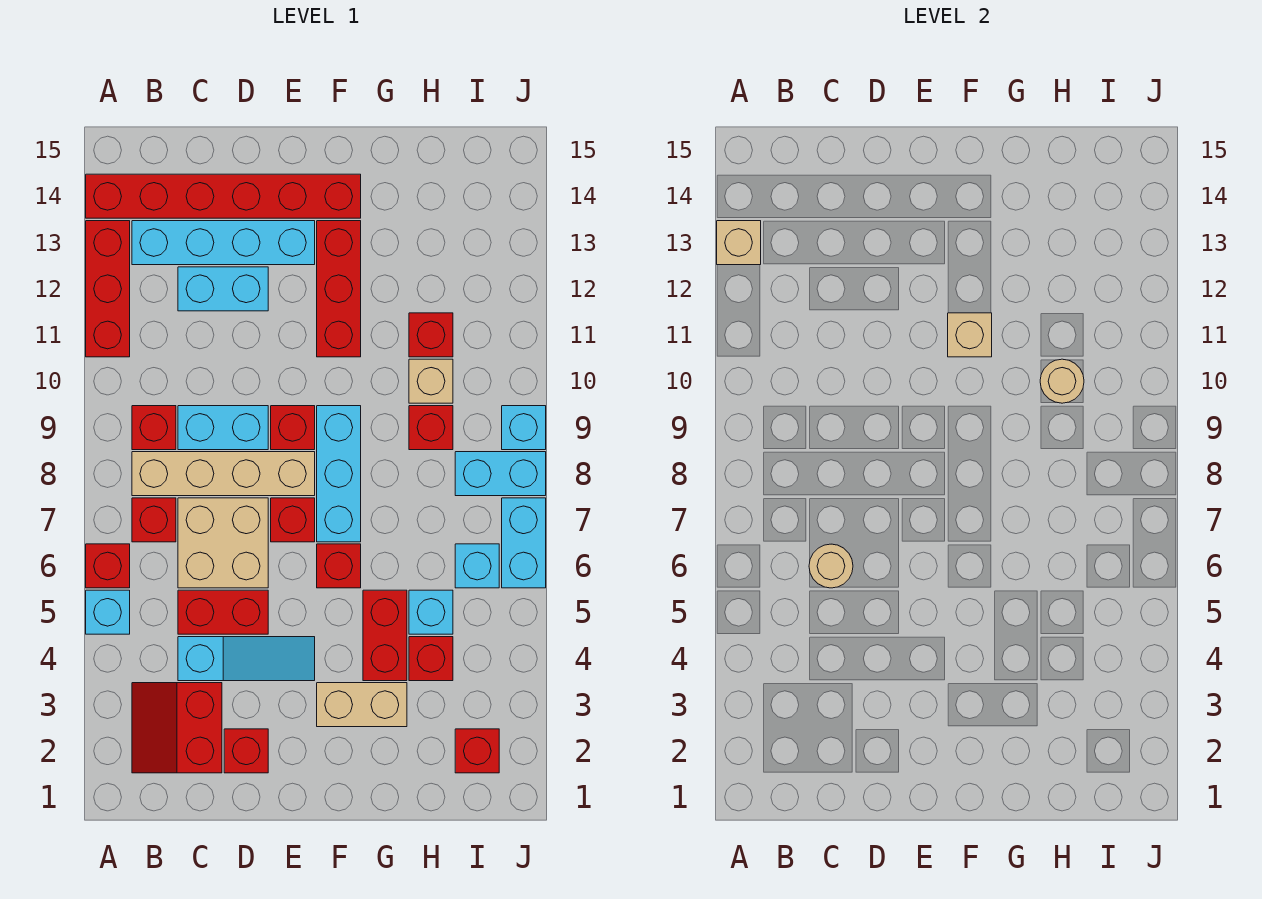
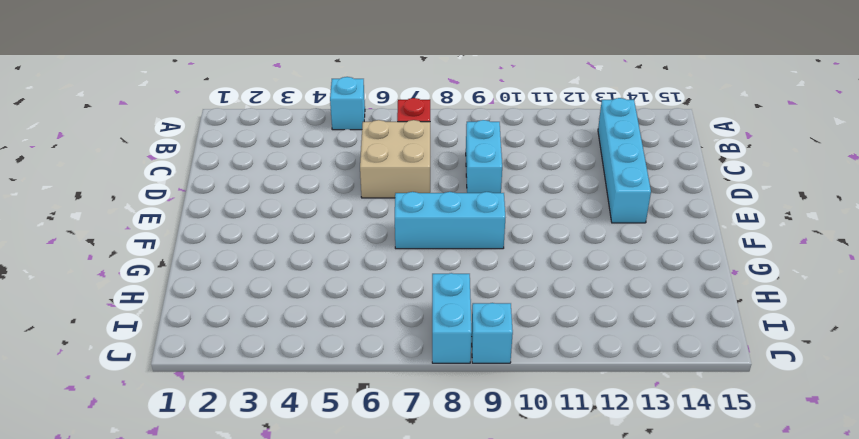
none -> red 1x1 brick [86,544,130,588]
none -> red 1x3 brick [86,221,130,357]
none -> red 1x6 brick [86,174,361,218]
none -> red 2x2 slope [132,683,222,773]

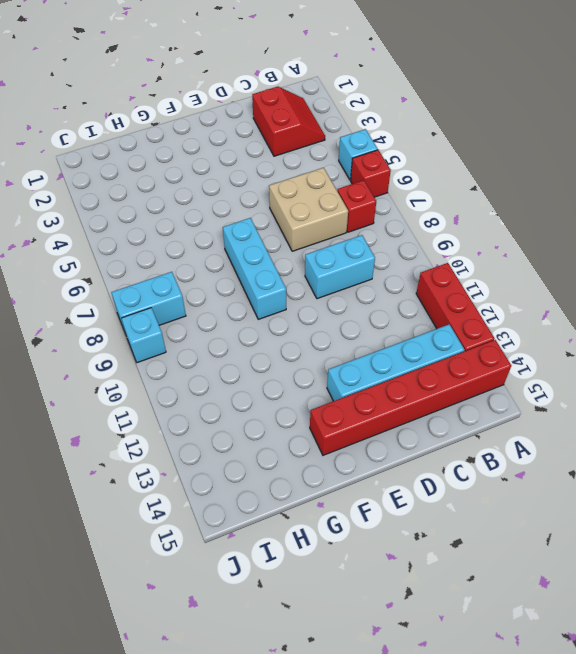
none -> tan 1x4 brick [132,452,315,496]
none -> red 1x1 brick [132,406,176,450]
none -> cyan 1x3 slope [178,637,315,681]
none -> red 1x2 brick [178,590,268,634]

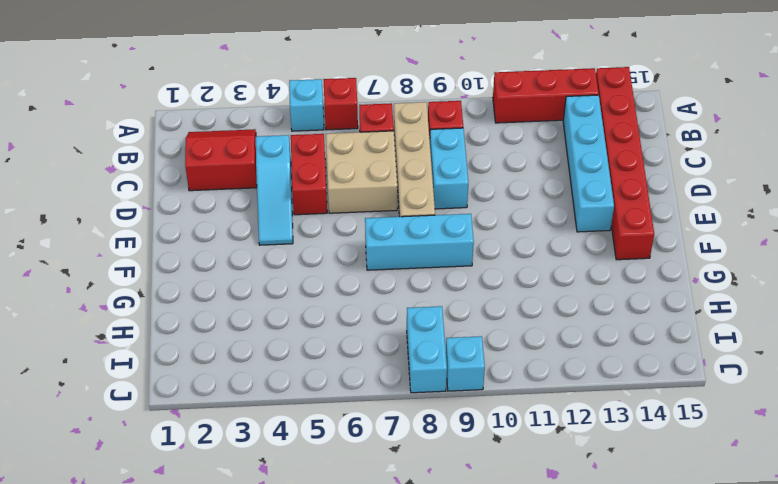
none -> cyan 1x2 brick [178,267,268,311]
none -> red 1x1 brick [224,729,268,773]
none -> red 1x1 brick [271,498,315,542]
none -> red 1x1 brick [271,406,315,450]

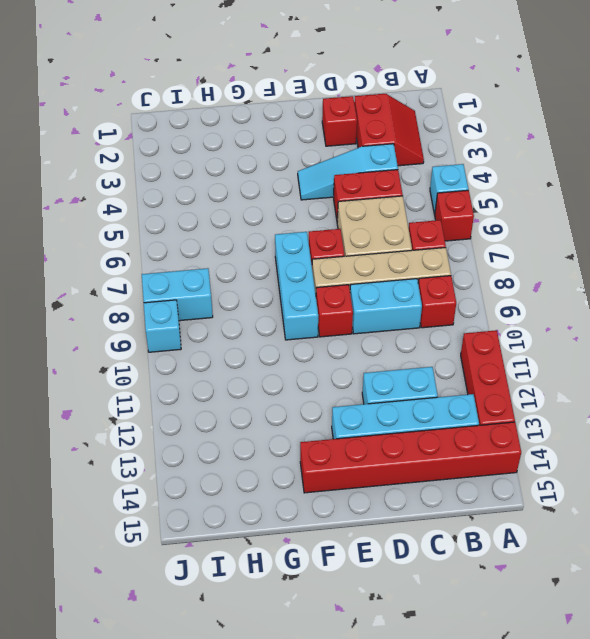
none -> tan 1x2 brick [317,683,407,727]
none -> red 1x1 brick [317,544,361,588]
none -> red 1x3 brick [317,221,361,357]
none -> red 1x2 brick [363,590,407,681]

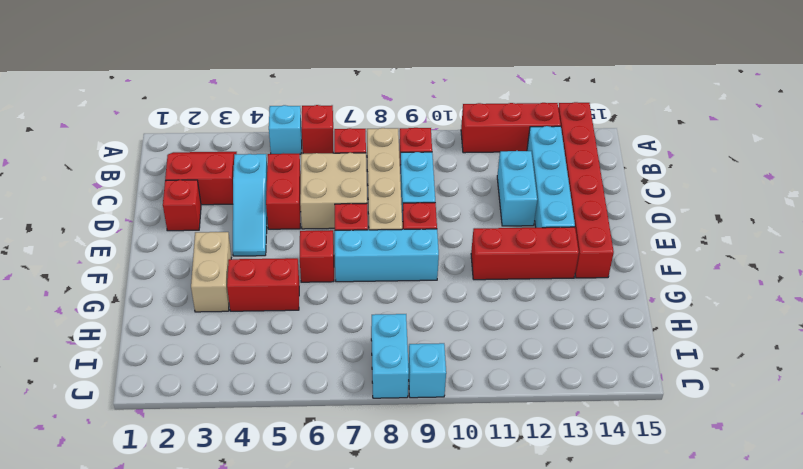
none -> red 1x1 brick [409,637,453,681]
none -> cyan 1x1 brick [409,590,453,634]
none -> red 1x1 brick [409,406,453,450]
none -> tan 1x1 brick [409,359,453,403]

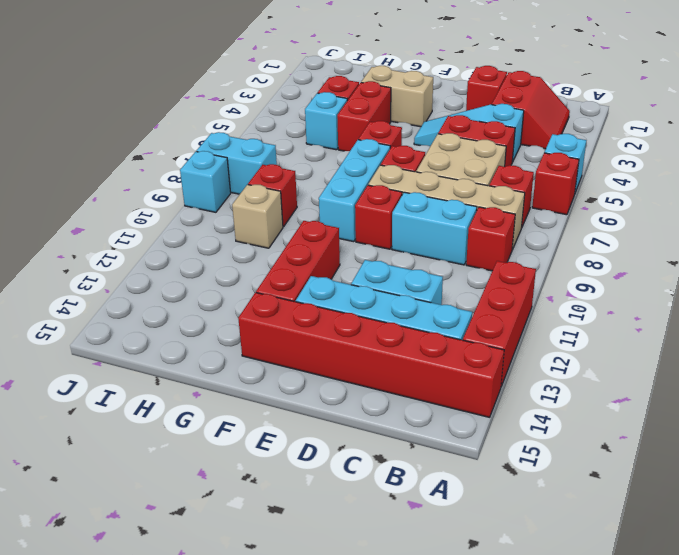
none -> red 1x1 brick [409,313,453,357]
none -> red 1x1 brick [455,729,499,773]
none -> cyan 1x1 brick [455,544,499,588]
none -> cyan 1x2 brick [502,498,546,588]

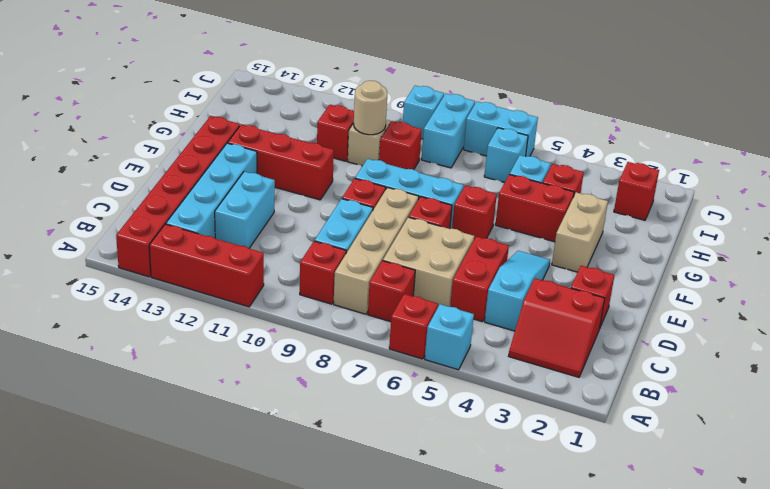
none -> tan 1x1 brick [717,221,761,265]
none -> tan 1x1 round brick [809,544,853,588]
none -> tan 1x1 brick [948,313,992,357]

